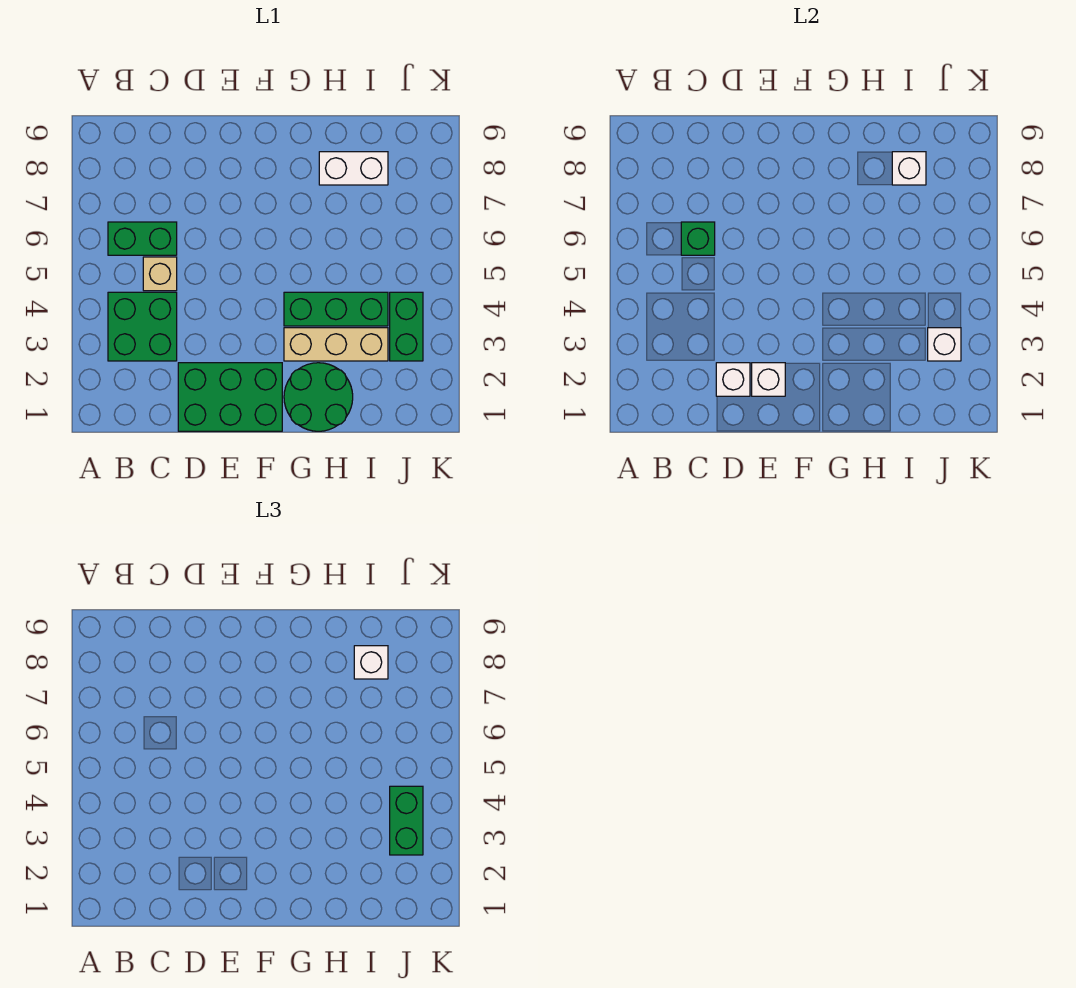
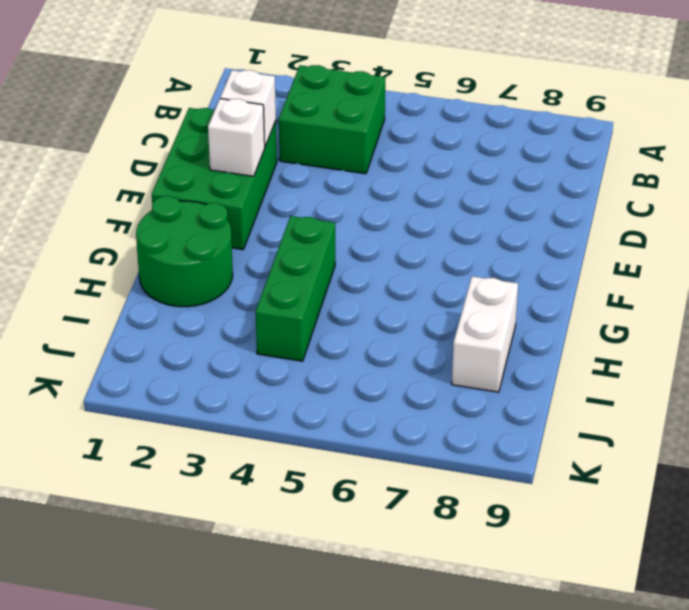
none -> green 1x2 brick [108,222,177,255]
none -> tan 1x1 brick [143,257,177,291]
none -> tan 1x3 brick [284,328,388,361]

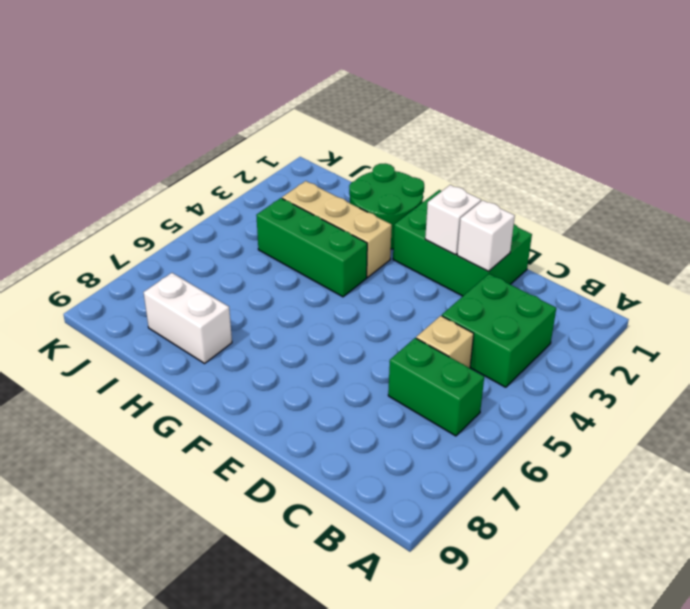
none -> green 1x2 brick [390,292,423,361]
none -> green 1x1 brick [681,222,715,255]
none -> white 1x1 brick [892,152,926,185]

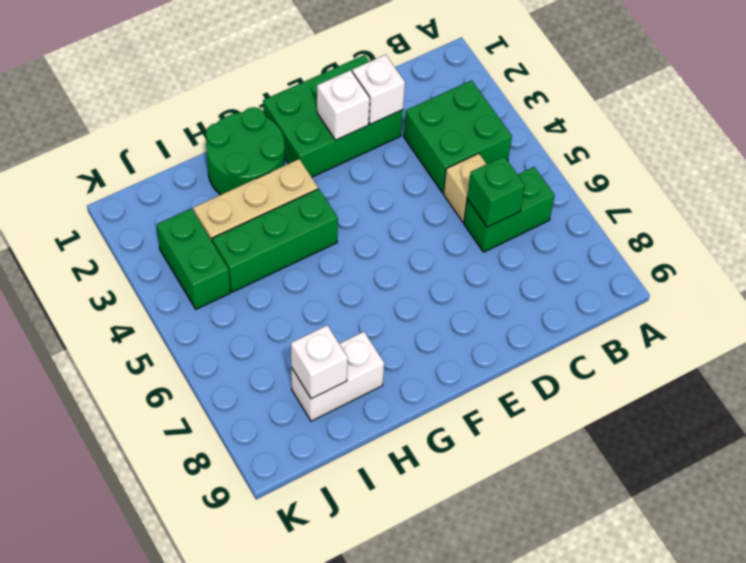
none -> white 1x1 brick [928,328,961,361]
none -> white 1x1 brick [354,646,388,679]
none -> green 1x2 brick [390,786,423,855]

